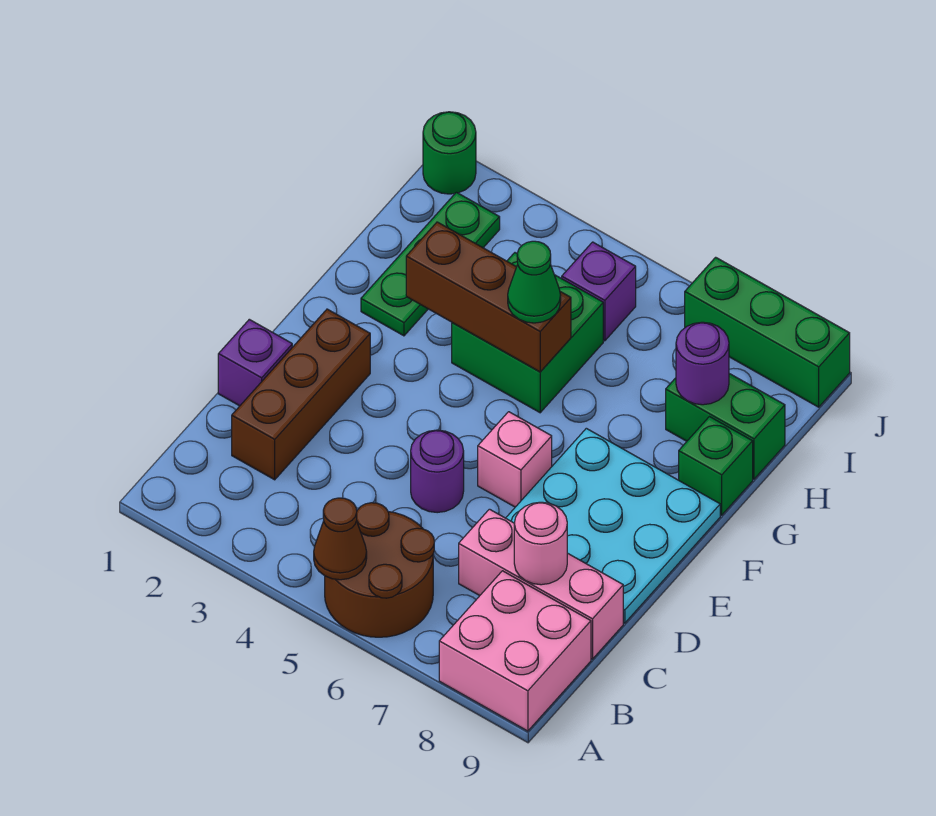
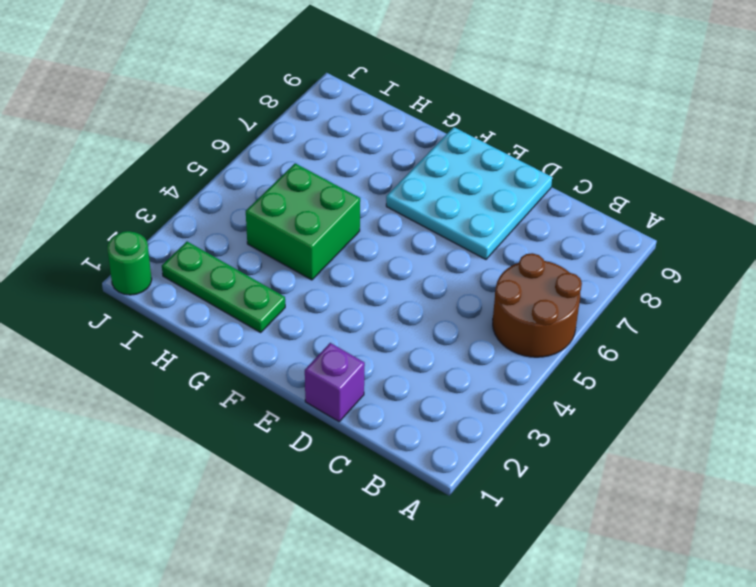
none -> pink 2x2 brick [439,571,591,731]
none -> brown 1x3 brick [232,309,370,480]
none -> pink 1x3 brick [459,509,623,659]

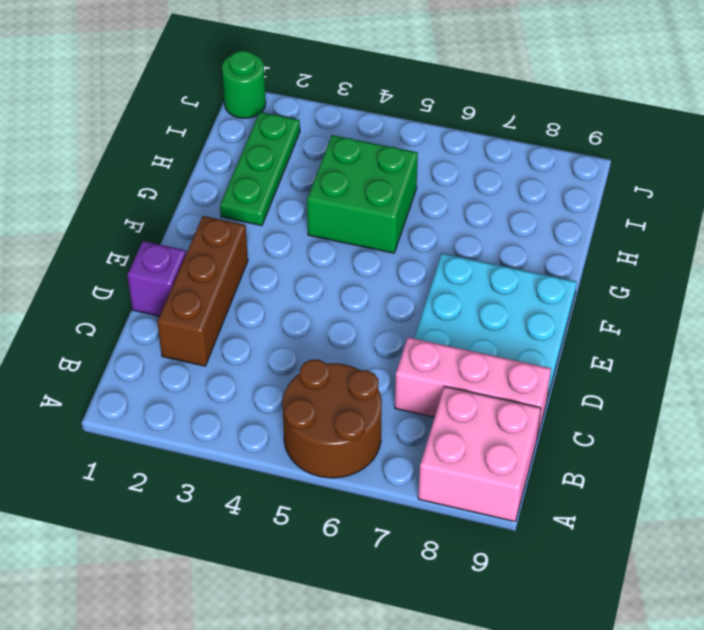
none -> purple 1x1 round brick [411,430,464,513]
none -> pink 1x1 brick [478,412,552,507]
none -> green 1x1 brick [679,417,753,515]

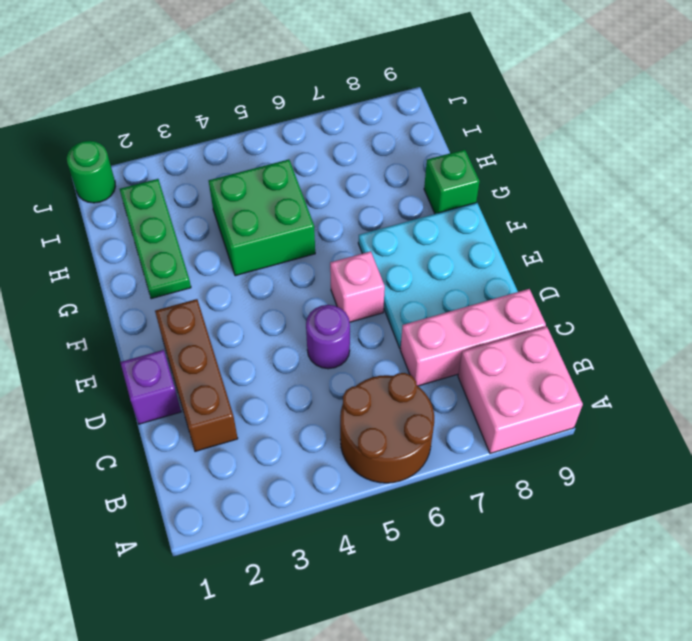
none -> green 1x2 brick [666,374,785,479]
none -> purple 1x1 brick [562,242,636,341]
none -> green 1x3 brick [685,257,850,407]

